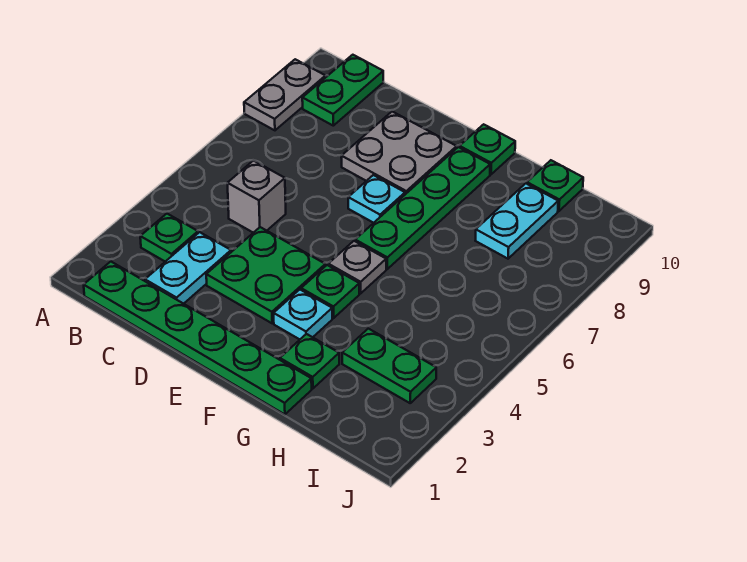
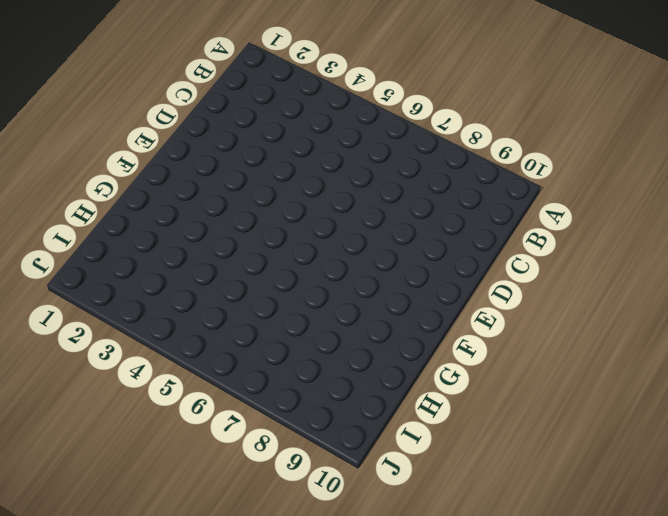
none -> grey 1x2 plate [244,59,326,130]
none -> green 1x6 plate [84,262,312,414]
none -> green 1x1 plate [140,214,198,262]

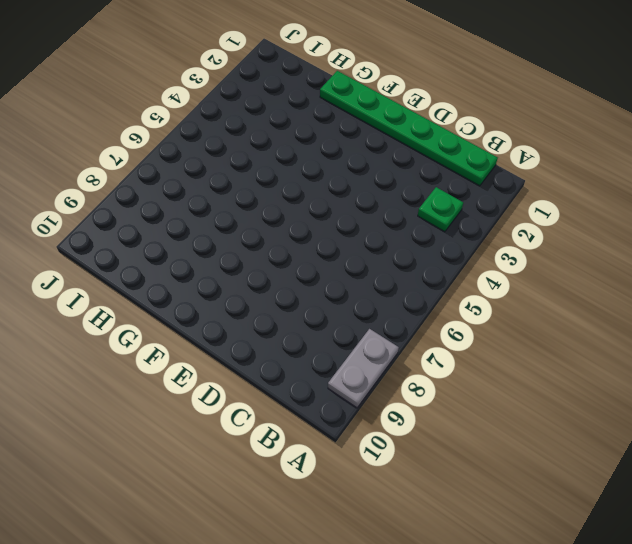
none -> green 1x2 plate [302,55,383,126]
none -> cyan 1x2 plate [145,232,231,304]
none -> grey 1x1 brick [227,160,286,233]

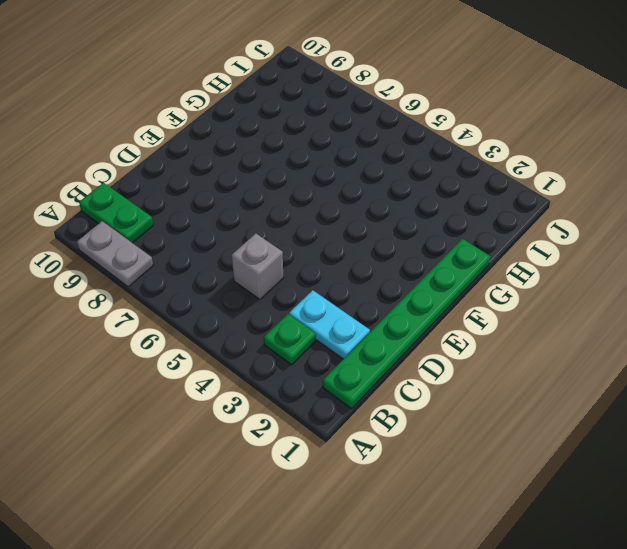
none -> green 2x2 plate [206,227,325,323]
none -> grey 2x2 plate [341,112,457,194]
none -> cyan 1x1 plate [348,175,405,223]

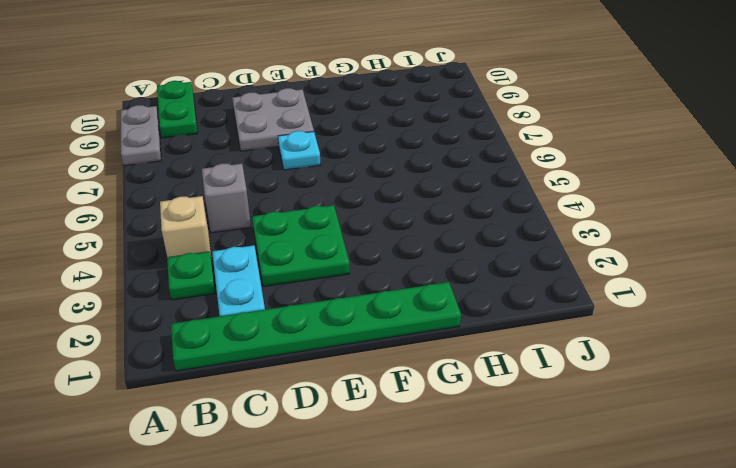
tan 1x1 brick [160,196,212,259] -> none
none -> cyan 1x1 plate [274,290,332,339]
none -> green 1x1 plate [301,265,359,318]
none -> grey 1x1 plate [328,241,386,293]

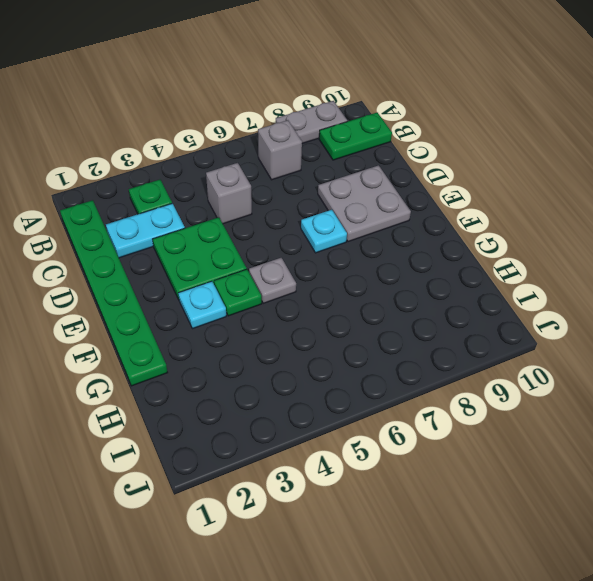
grey 1x1 brick [258,120,302,180] -> none
none -> green 1x4 plate [355,147,490,269]
none -> green 1x1 plate [459,124,515,174]
none -> green 1x1 plate [280,334,339,389]

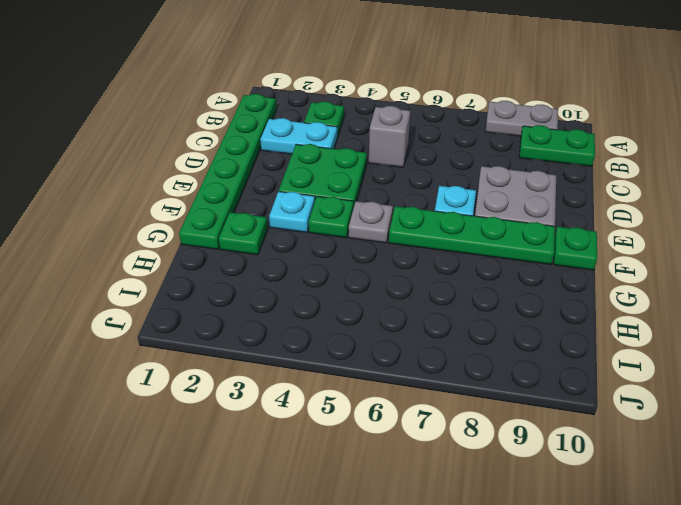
none -> green 1x2 plate [342,329,436,403]
none -> cyan 1x2 plate [476,183,558,259]
none -> green 1x1 plate [527,160,583,211]

